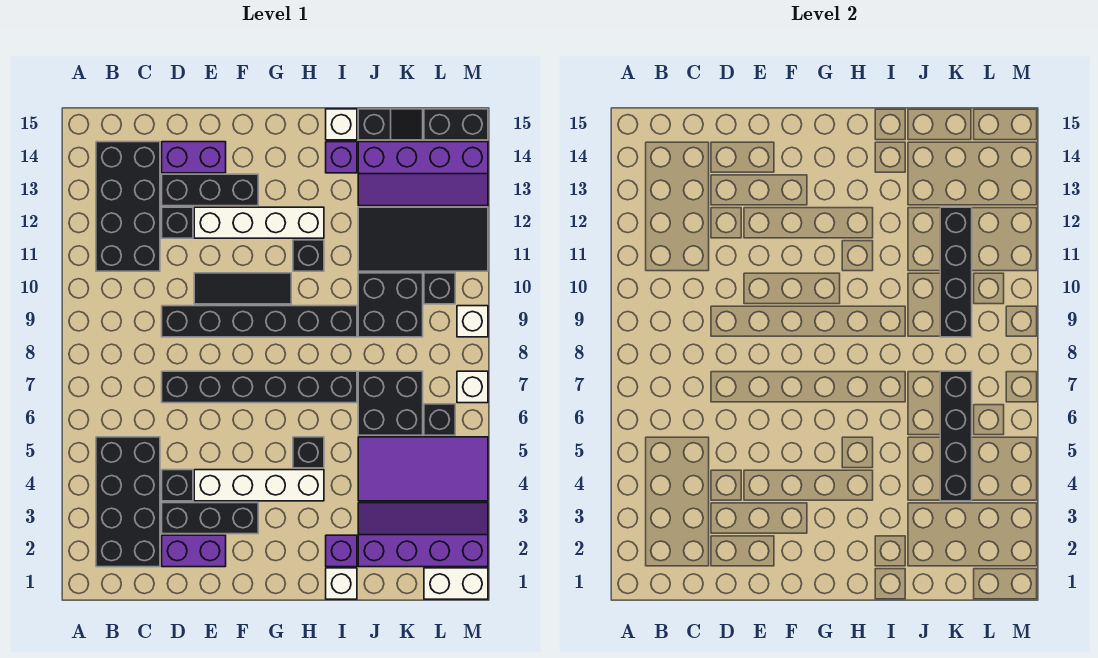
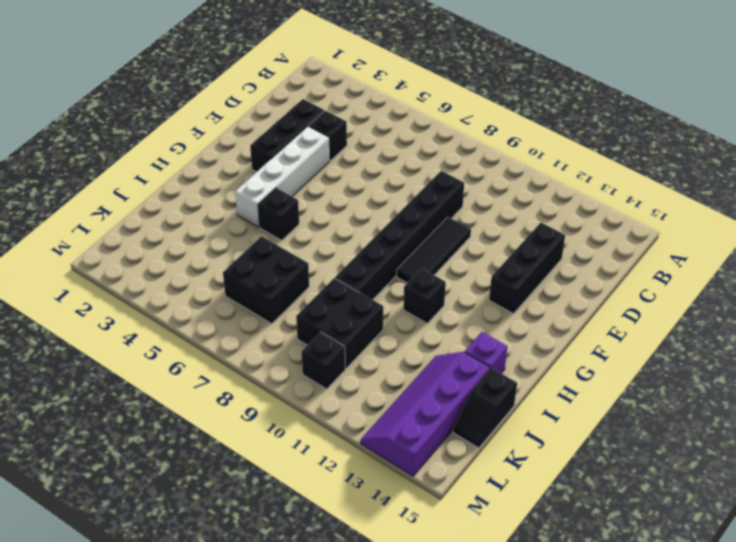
none -> black 2x4 brick [96,437,160,567]
none -> black 2x4 brick [96,142,160,271]
none -> purple 1x2 brick [162,535,226,567]
none -> black 1x6 brick [162,371,357,403]

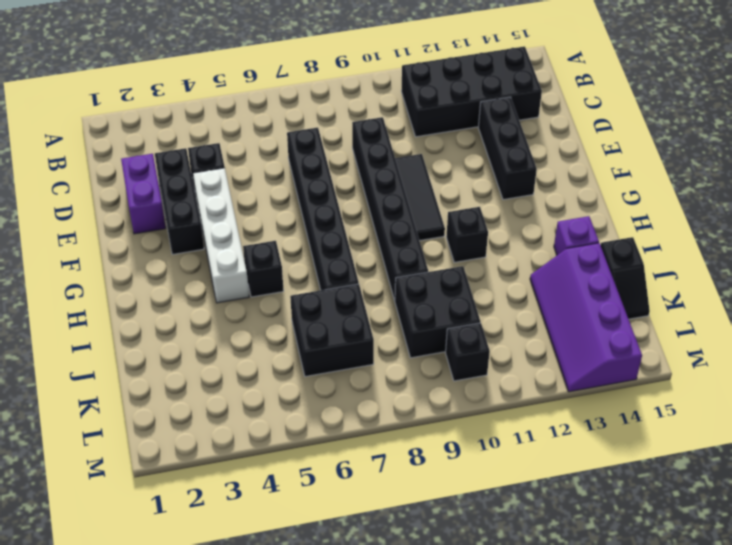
none -> black 2x4 brick [96,437,160,567]
none -> black 1x1 brick [162,207,193,238]
none -> purple 1x2 brick [162,142,226,173]
none -> white 1x4 brick [194,207,324,238]

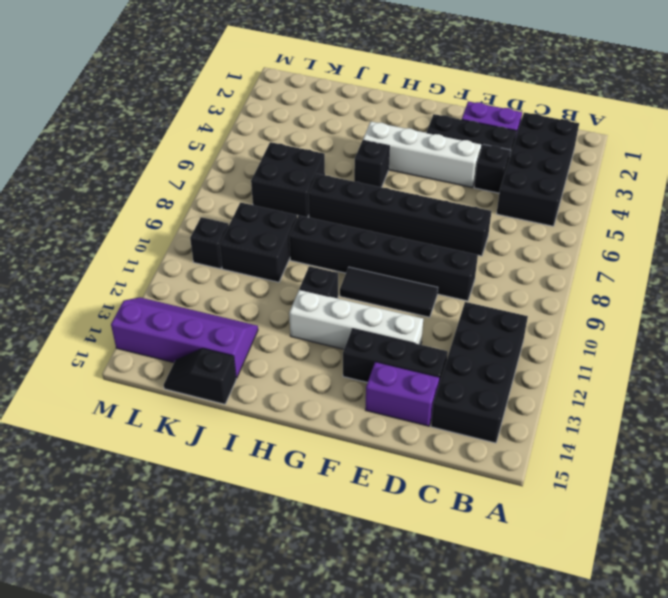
none -> black 1x1 brick [162,207,193,238]
none -> white 1x1 brick [326,568,357,599]
none -> purple 1x1 brick [326,535,357,567]
none -> purple 1x1 brick [326,142,357,173]

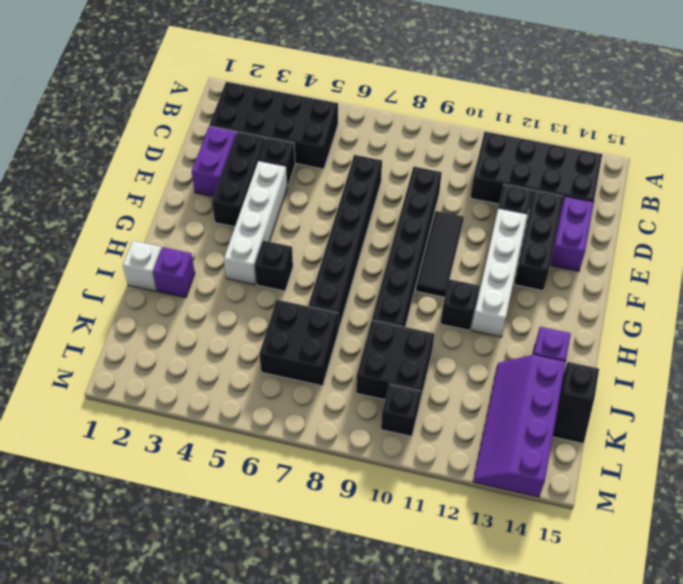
none -> white 1x1 brick [326,109,357,140]
none -> purple 2x4 slope [358,503,488,567]
none -> purple 2x4 tile [358,437,488,501]
none -> black 2x4 tile [358,207,488,271]

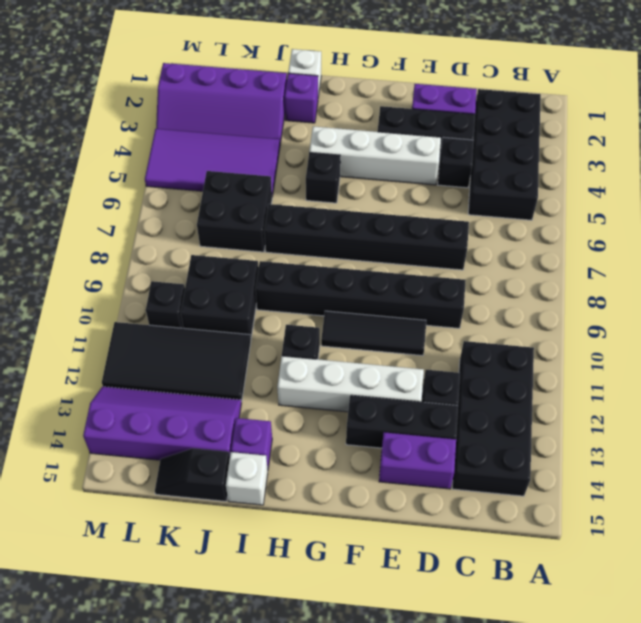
none -> white 1x2 brick [424,568,488,599]
none -> black 1x1 brick [424,404,455,435]
none -> black 1x2 brick [424,109,488,140]
none -> white 1x1 brick [457,371,488,403]

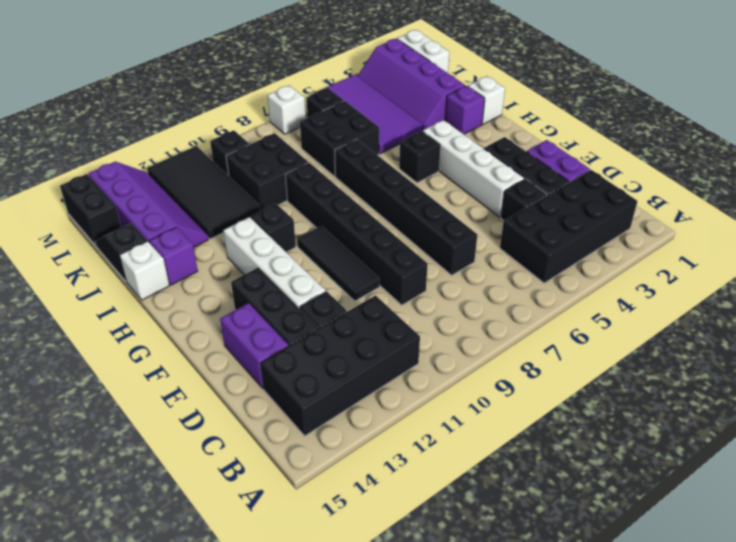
none -> white 1x1 brick [457,306,488,337]
none -> black 1x4 brick [940,371,972,501]
none -> black 1x4 brick [940,207,972,337]

